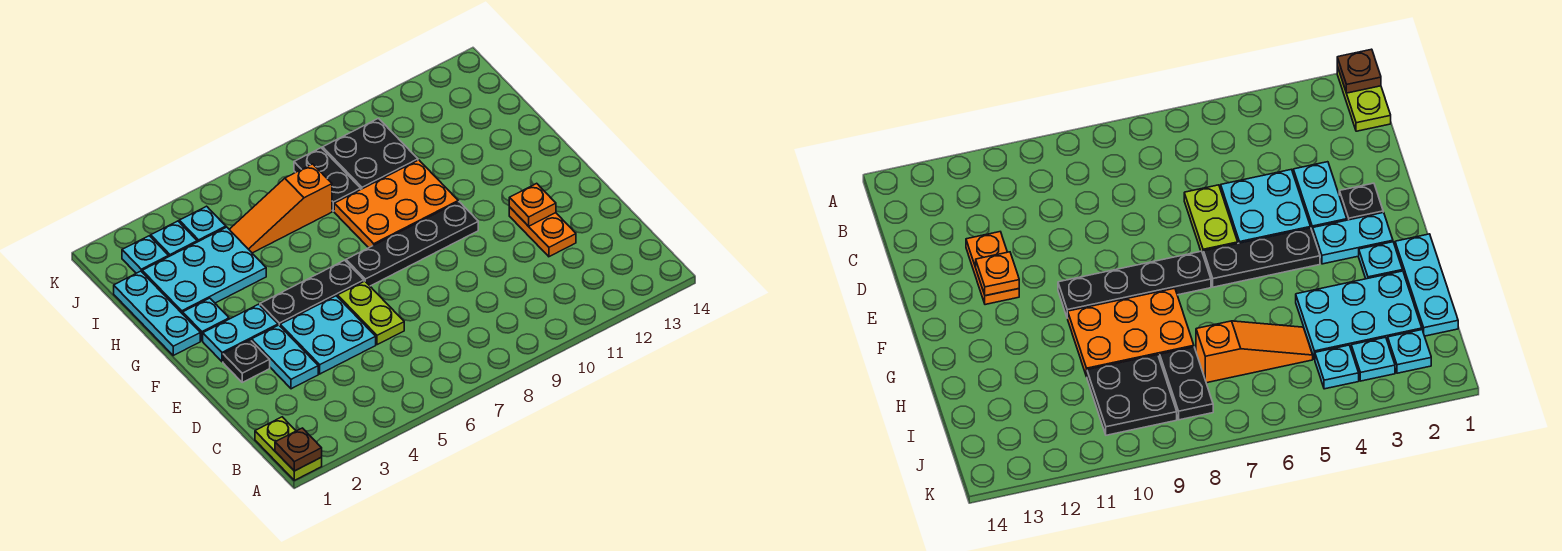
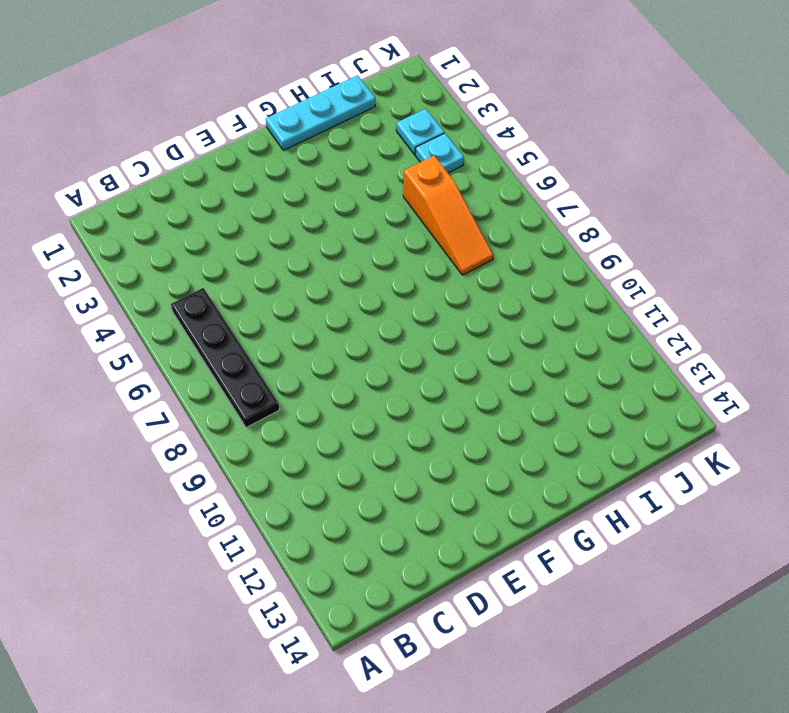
black 1x4 plate [171,288,279,428] -> black 1x4 plate moved to [346,202,478,286]
orange 1x3 slope [403,156,493,275] -> orange 1x3 slope turned to [229,164,332,253]
none -> lime 1x2 plate [255,417,322,480]
none -> cyan 1x2 plate [252,325,318,389]
none -> cyan 2x2 plate [280,296,376,374]

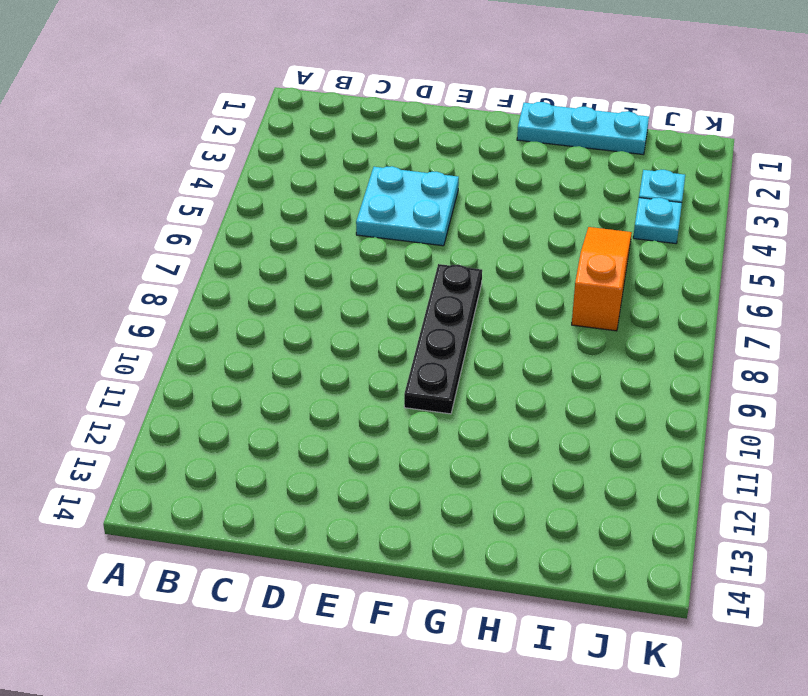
none -> lime 1x2 plate [255,417,322,480]
none -> cyan 1x2 plate [252,325,318,389]
none -> lime 1x2 plate [338,281,404,345]

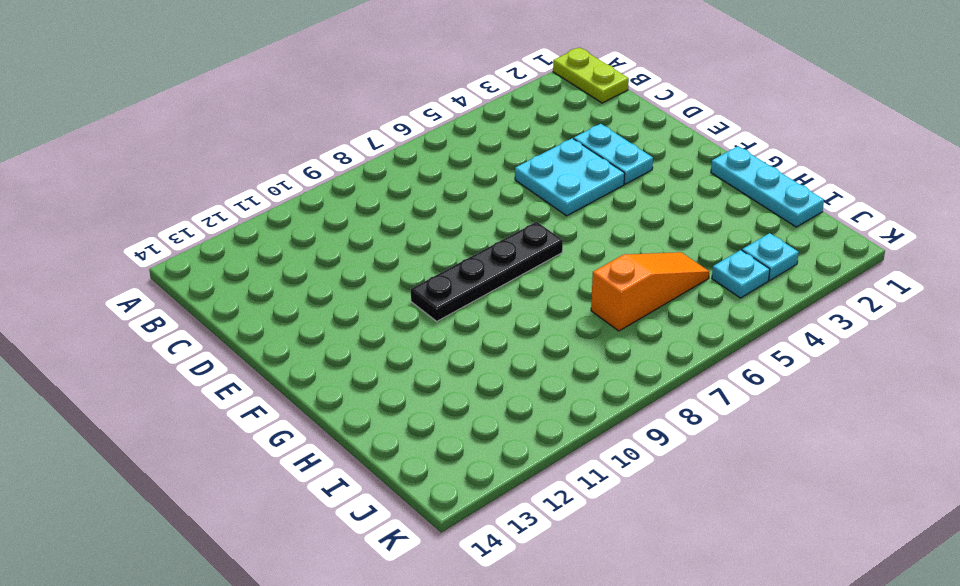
none -> lime 1x2 plate [338,281,404,345]
none -> orange 1x2 plate [509,207,576,257]
none -> black 1x1 plate [223,340,270,382]

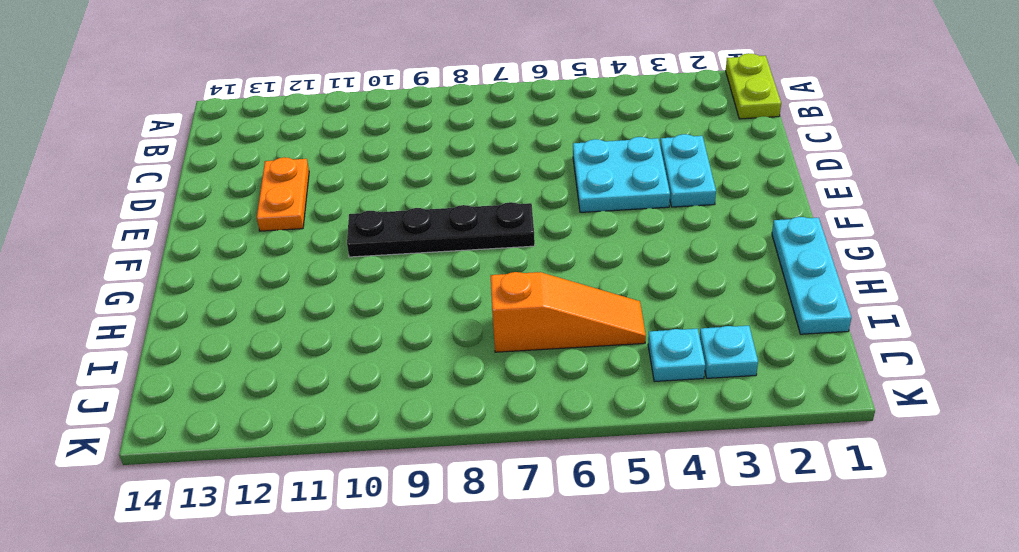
none -> lime 1x2 plate [338,281,404,345]
none -> black 1x1 plate [223,340,270,382]
none -> cyan 1x2 plate [203,304,278,362]

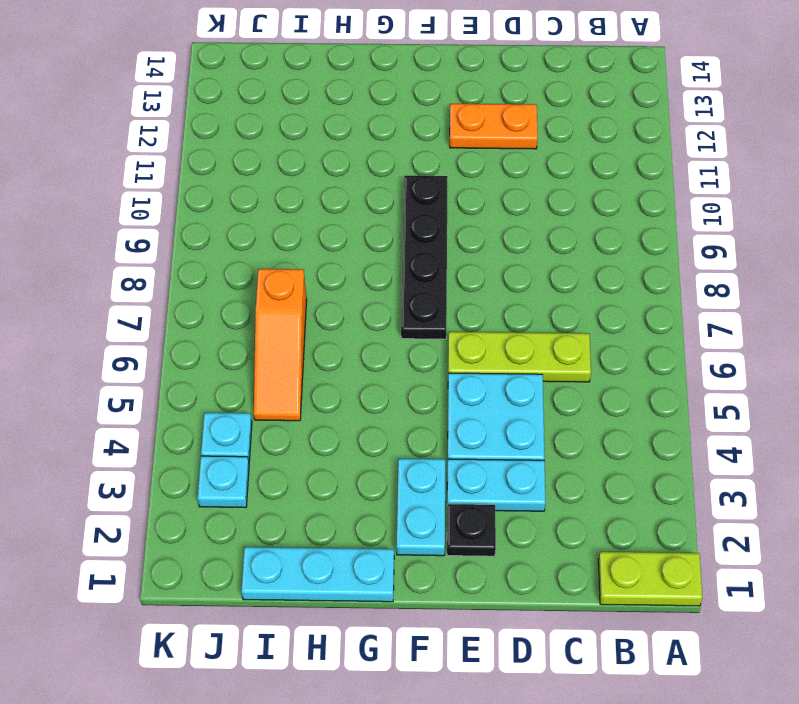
lime 1x3 plate [448,332,591,382] -> lime 1x2 plate [338,281,404,345]
none -> black 1x3 plate [260,260,364,326]
none -> cyan 1x1 plate [183,298,229,341]
none -> orange 2x3 plate [334,160,458,248]

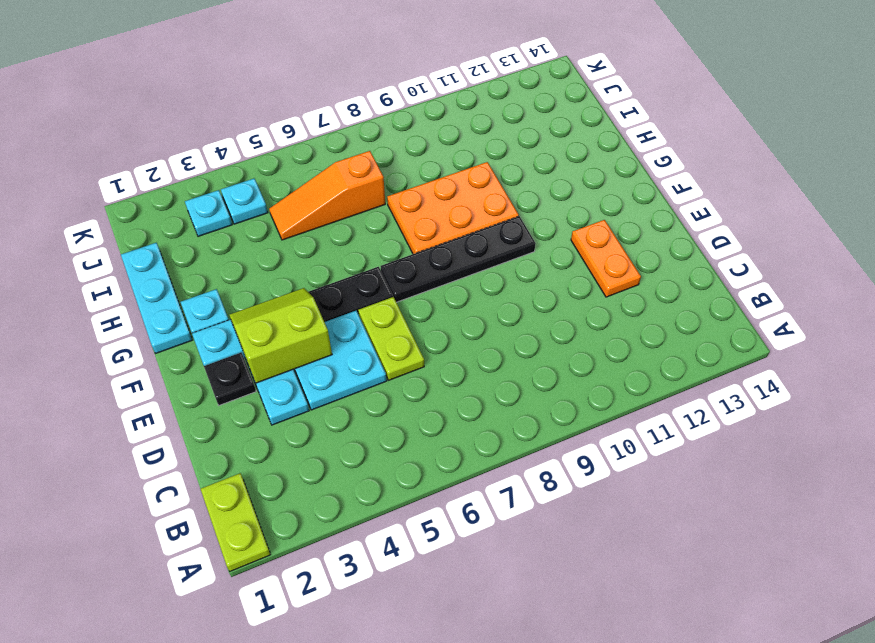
lime 2x2 slope [229,288,332,383] -> none
none -> cyan 2x3 plate [142,227,266,314]
none -> black 1x2 plate [294,148,361,211]
none -> black 2x2 plate [323,118,418,189]

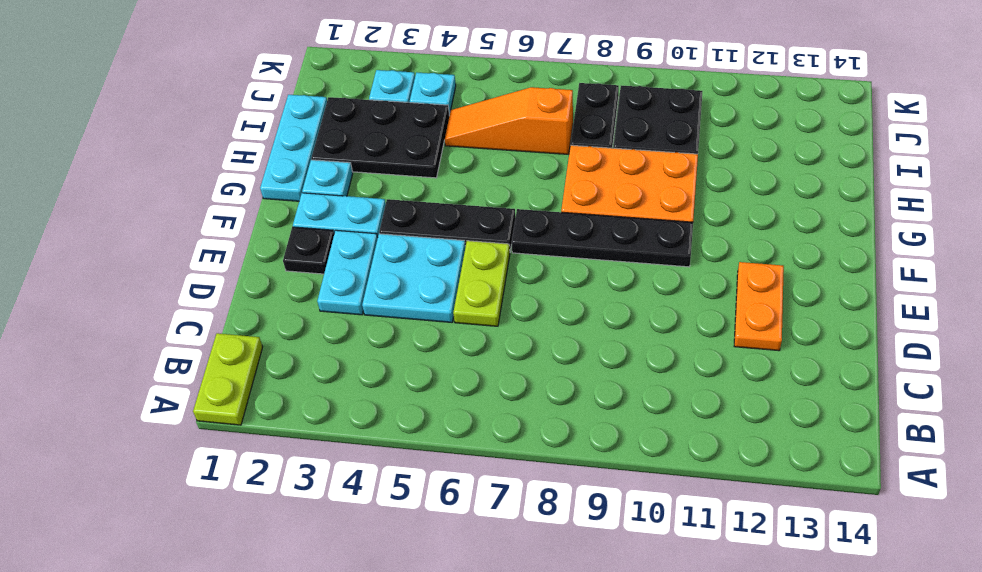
black 2x3 plate [311,97,450,178] -> cyan 2x3 plate [142,227,266,314]
none -> cyan 1x1 plate [122,236,169,273]
none -> brown 1x1 plate [275,428,322,471]
none -> orange 1x1 plate [509,183,556,226]

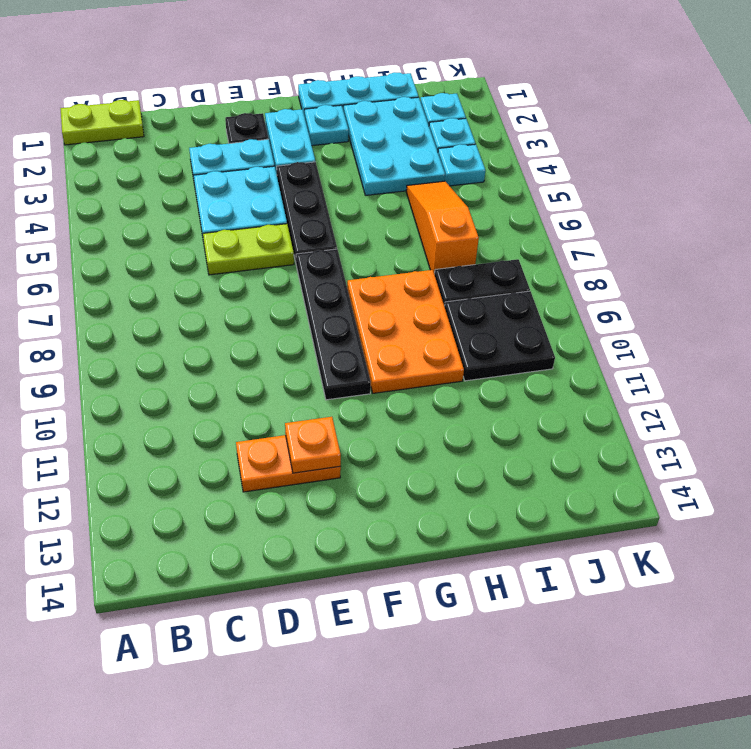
none -> brown 1x1 plate [275,428,322,471]

